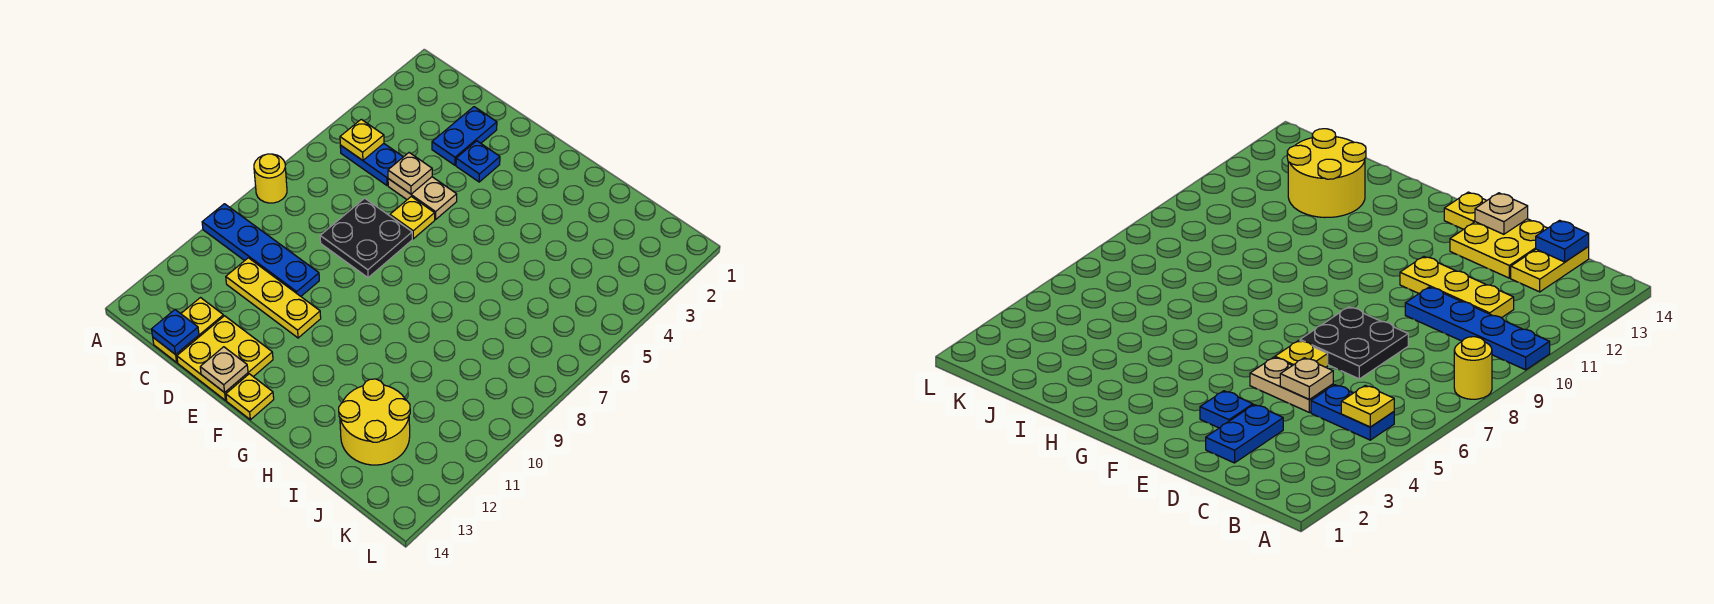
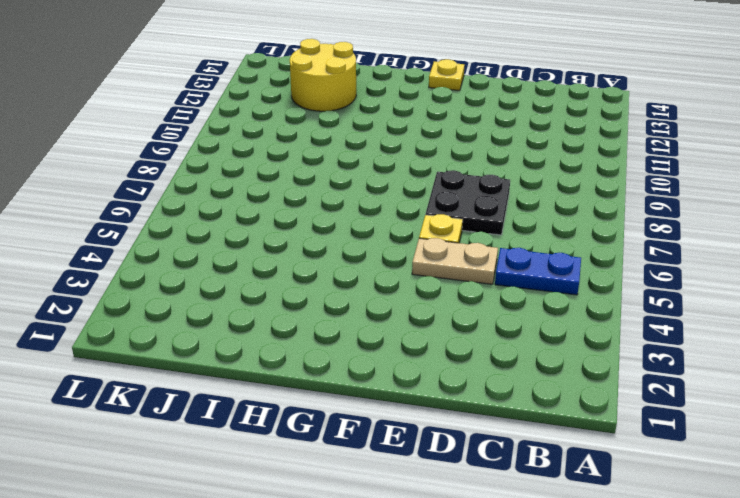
none -> yellow 1x1 round brick [254,154,287,203]
none -> blue 1x4 plate [202,204,319,296]
none -> yellow 1x3 plate [226,258,321,338]

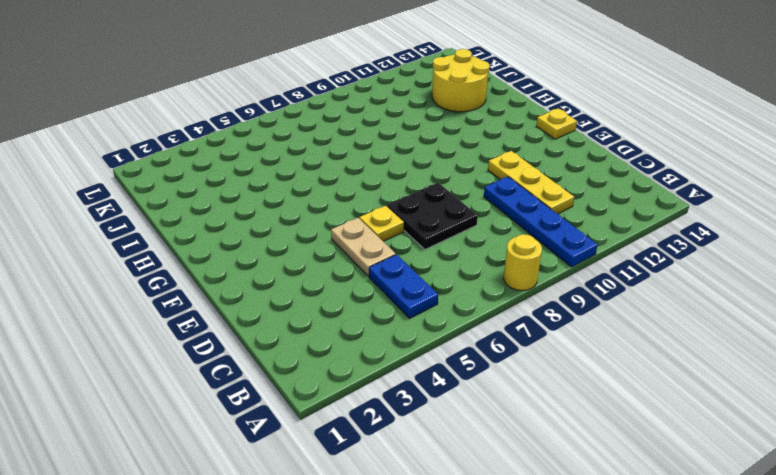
none -> yellow 1x2 plate [153,298,224,362]
none -> blue 1x2 plate [432,107,497,165]
none -> yellow 2x2 plate [177,316,273,400]

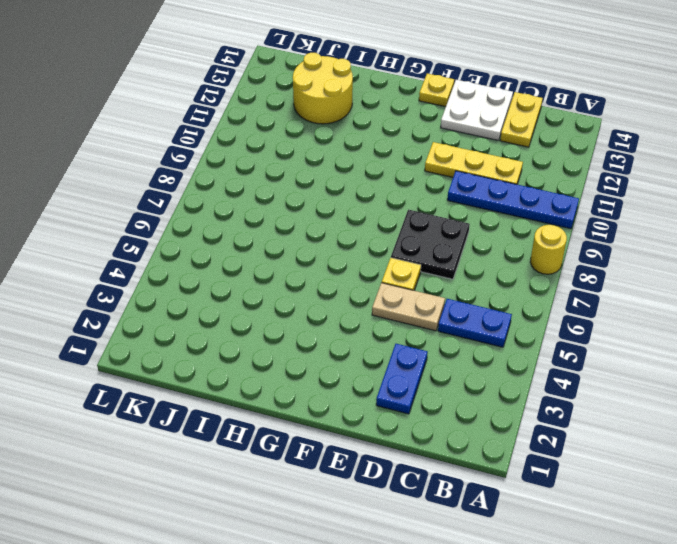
white 2x2 plate [441,80,513,141] -> yellow 2x2 plate [177,316,273,400]
none -> blue 1x1 plate [456,141,500,182]
none -> yellow 1x1 plate [340,119,384,160]
none -> blue 1x1 plate [152,310,199,355]

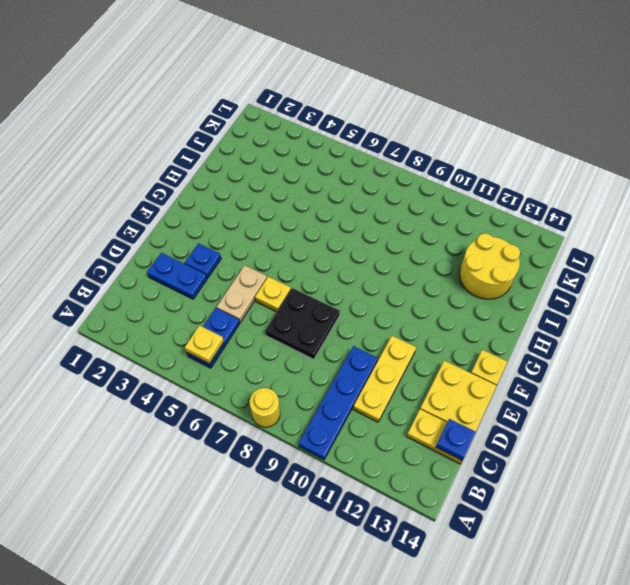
none -> tan 1x1 plate [388,153,432,194]
none -> tan 1x1 plate [200,347,248,393]

